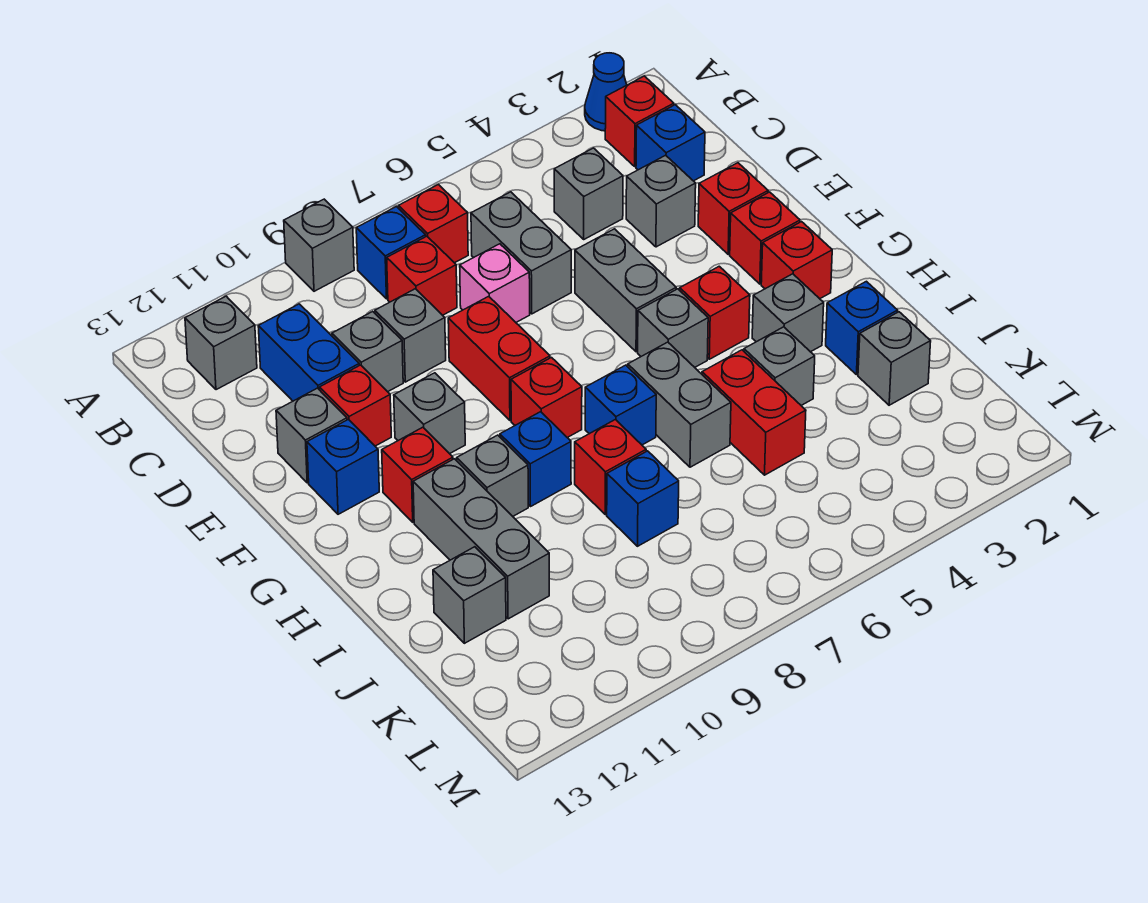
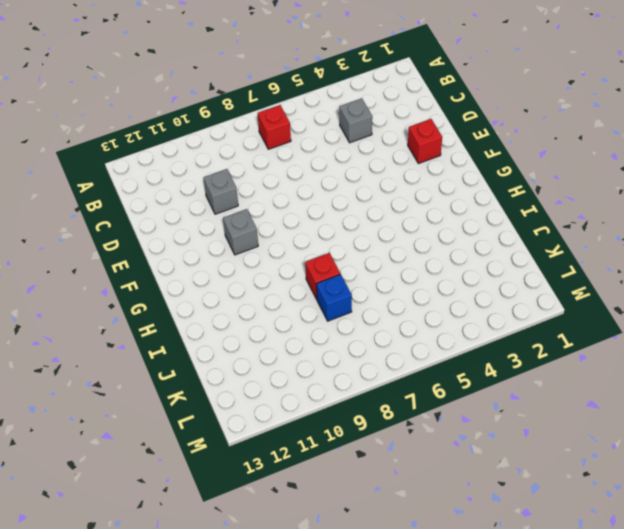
none -> blue 1x1 cone [585,53,627,131]
none -> grey 1x1 brick [284,199,354,291]
none -> red 1x1 brick [605,76,674,166]
none -> blue 1x1 brick [356,207,426,299]

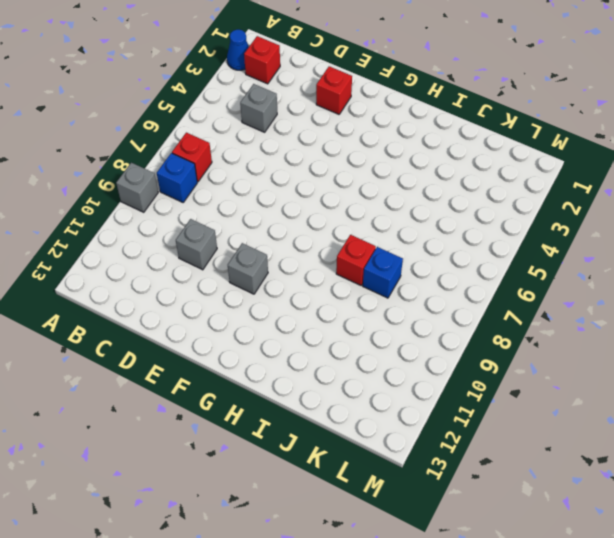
none -> grey 1x1 brick [185,296,257,390]
none -> blue 1x1 brick [636,105,705,181]
none -> grey 1x2 brick [471,192,571,314]
none -> red 1x1 brick [387,236,457,315]

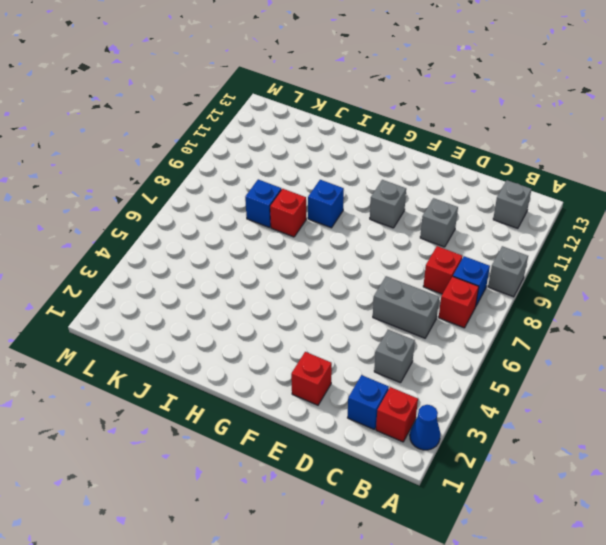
none -> blue 1x2 brick [258,304,359,401]
none -> grey 1x1 brick [626,155,696,247]
none -> pink 1x1 brick [460,244,530,322]
none -> grey 1x1 brick [375,289,446,382]

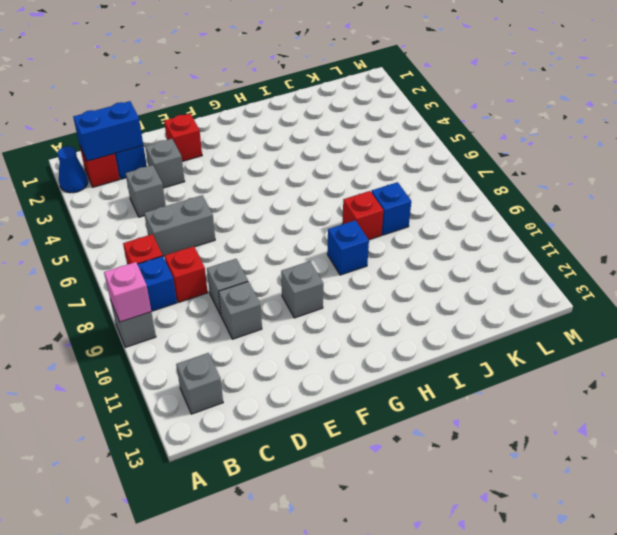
pink 1x1 brick [104,262,151,322] -> pink 1x1 brick moved to [460,244,530,322]
blue 1x2 brick [73,101,143,161] -> blue 1x2 brick moved to [258,304,359,401]
none -> grey 1x2 brick [575,229,676,352]
none -> red 1x2 brick [448,296,550,421]
none -> red 1x1 brick [320,365,391,446]
none -> grey 1x1 brick [276,388,347,483]

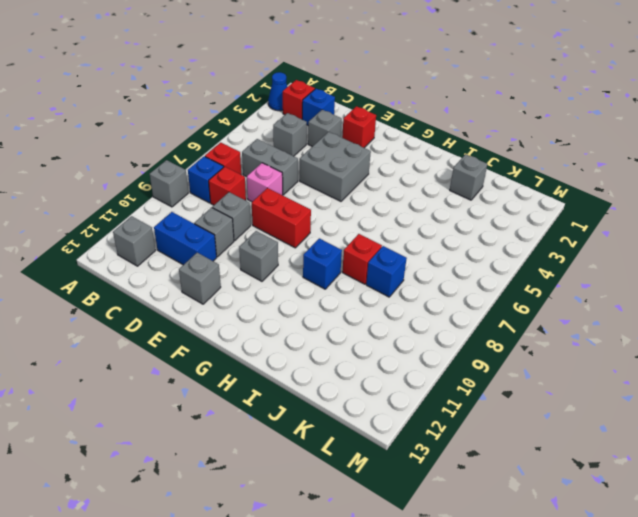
grey 2x2 brick [300,132,371,201] -> grey 1x2 brick [575,229,676,352]
none -> red 1x1 brick [320,365,391,446]
none -> red 1x1 brick [730,192,800,284]
none -> blue 1x1 brick [307,419,379,514]
none -> red 1x1 brick [761,222,832,299]

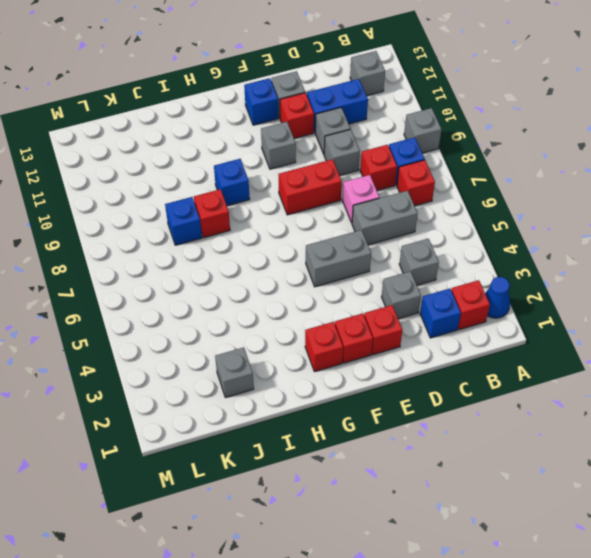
none -> red 1x1 brick [680,266,750,359]
none -> grey 1x1 brick [638,289,708,367]
none -> red 1x1 brick [511,358,582,438]
none -> red 1x1 brick [382,427,453,522]

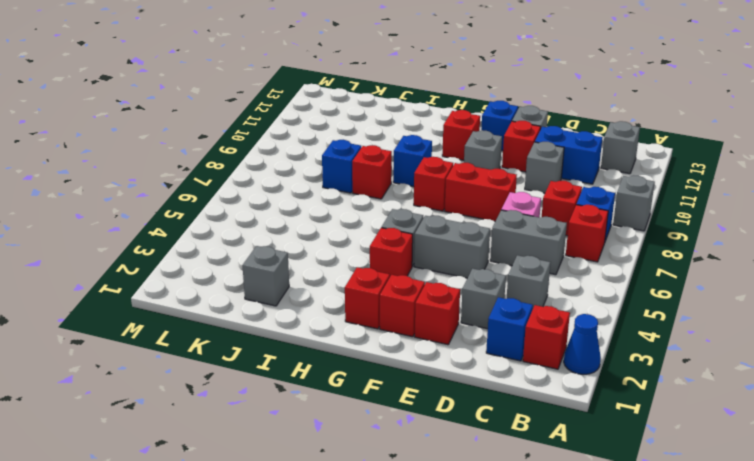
none -> grey 1x1 brick [375,289,446,382]
none -> grey 1x1 brick [752,274,824,352]
none -> grey 1x2 brick [628,342,731,467]
none -> blue 1x1 brick [585,365,656,445]

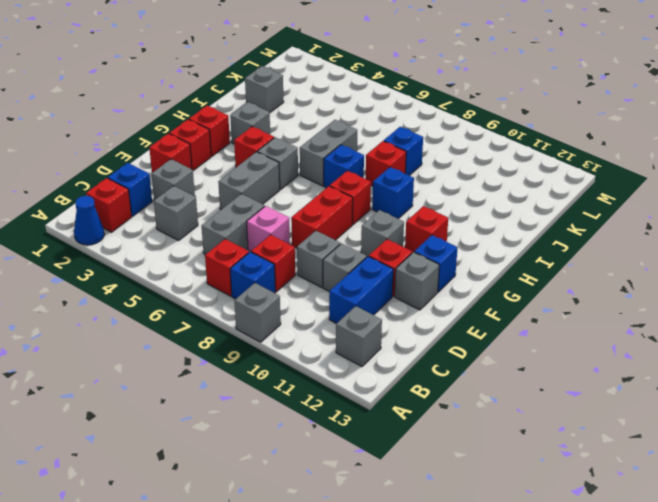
none -> grey 1x1 brick [457,435,528,516]
none -> grey 1x3 brick [413,459,549,619]
none -> blue 1x1 brick [826,281,898,375]
none -> grey 1x1 brick [744,327,815,405]

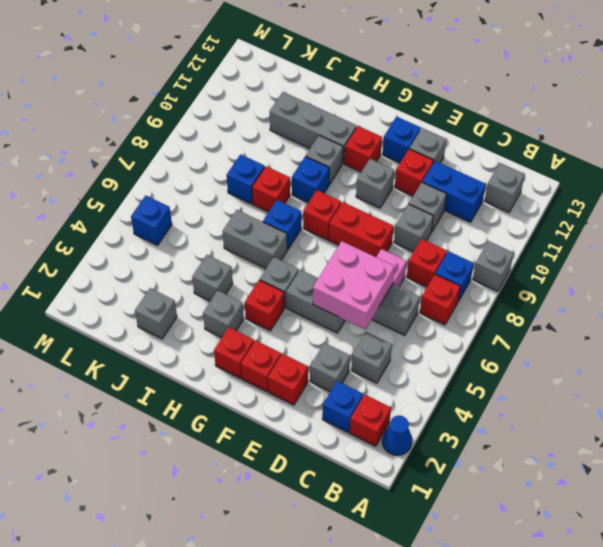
pink 2x2 brick [313,241,395,329] -> none
blue 1x1 brick [131,196,172,245] -> blue 1x1 brick moved to [826,281,898,375]
none -> red 1x2 brick [702,350,806,475]
none -> grey 1x1 brick [433,547,506,643]

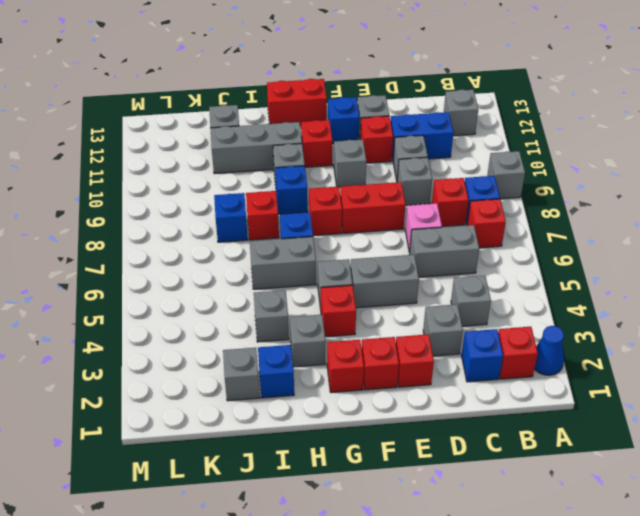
red 1x2 brick [267,79,327,125] -> red 1x2 brick moved to [702,350,806,475]

